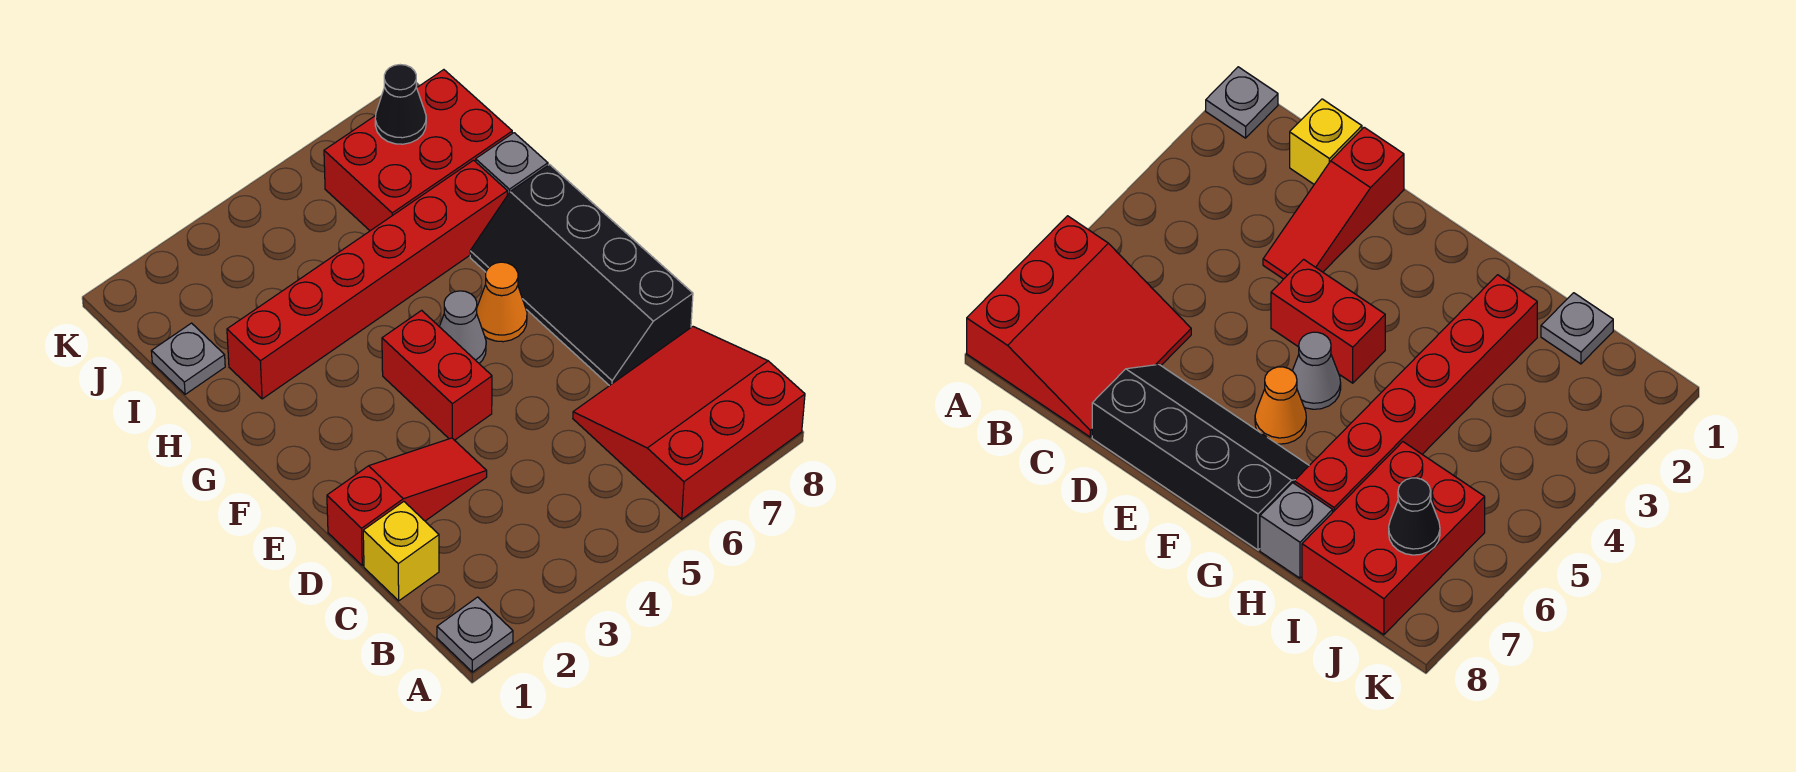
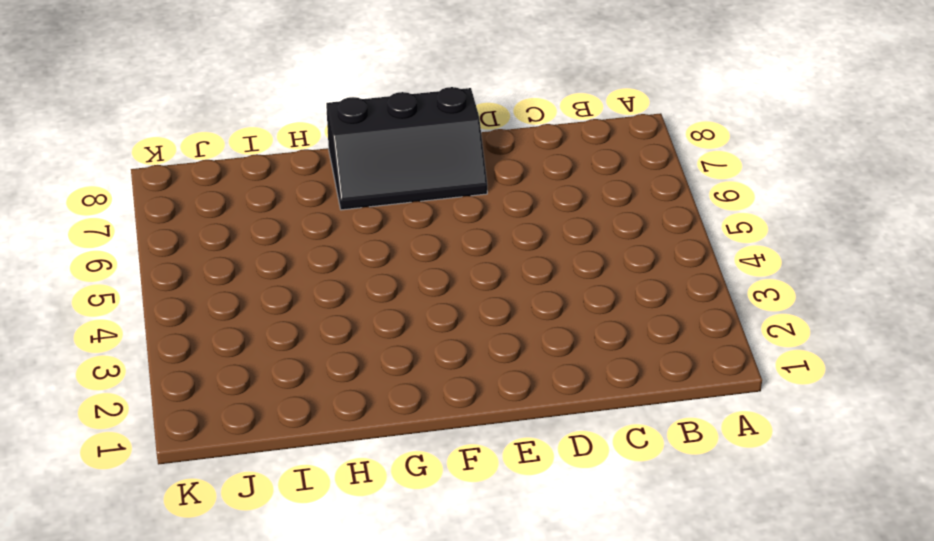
black 2x3 slope [326,87,487,210] -> black 2x4 slope [470,165,693,386]
none -> grey 1x1 plate [437,597,513,672]
none -> red 3x3 slope [573,327,805,519]
none -> yellow 1x1 brick [363,502,439,601]

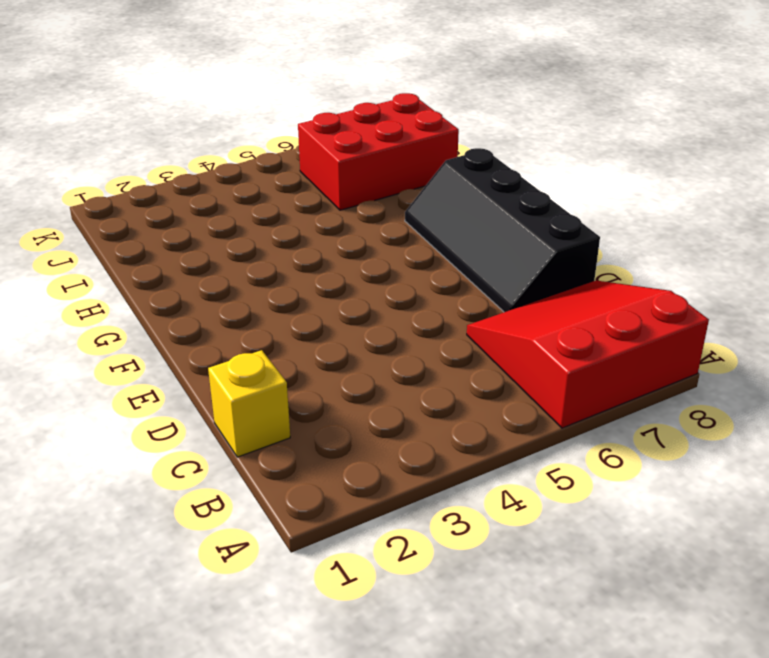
none -> grey 1x1 plate [437,597,513,672]
none -> red 1x3 slope [327,438,487,566]
none -> red 1x2 brick [382,310,492,440]

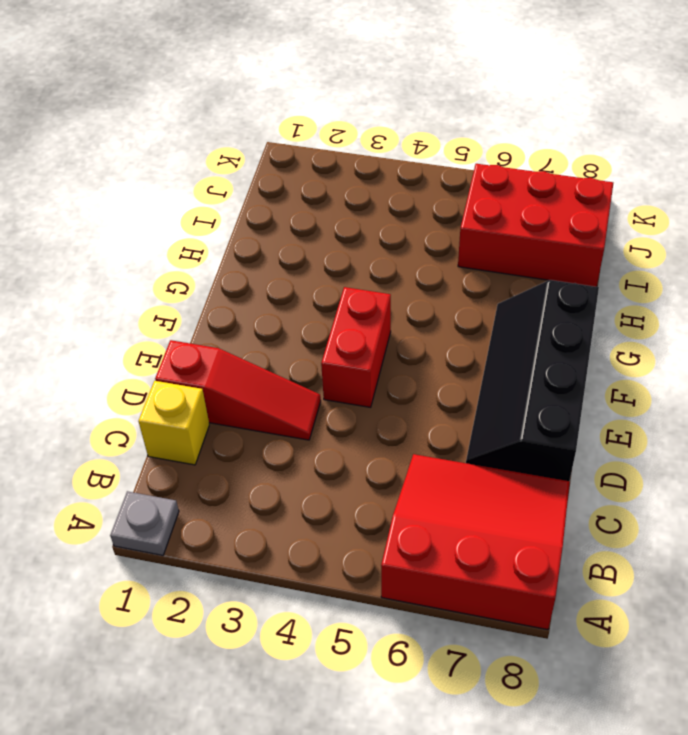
none -> grey 1x1 cone [439,291,486,363]
none -> orange 1x1 cone [477,262,527,342]
none -> red 1x6 brick [227,160,507,399]

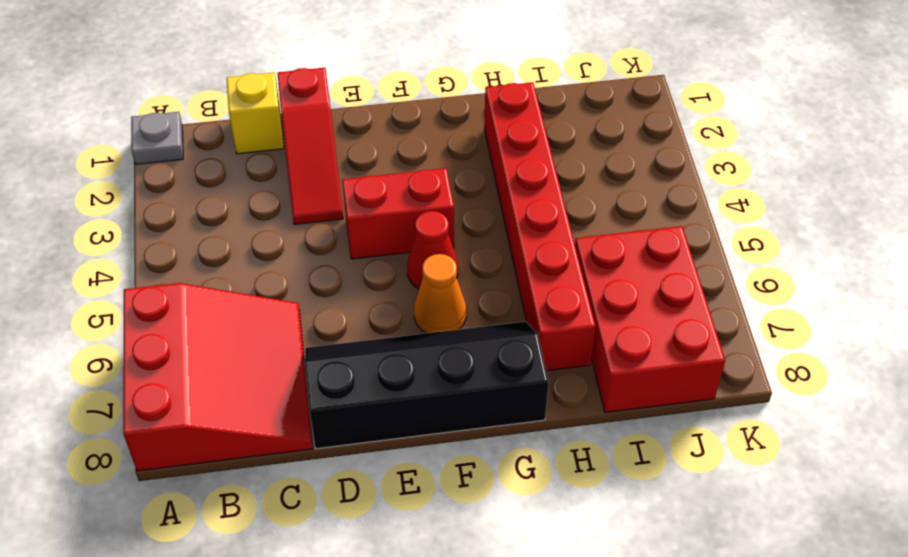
red 1x1 cone [407,211,458,289] -> grey 1x1 cone [439,291,486,363]
none -> grey 1x1 brick [476,133,548,195]
none -> grey 1x1 plate [151,323,225,394]
none -> black 1x1 cone [375,65,426,144]

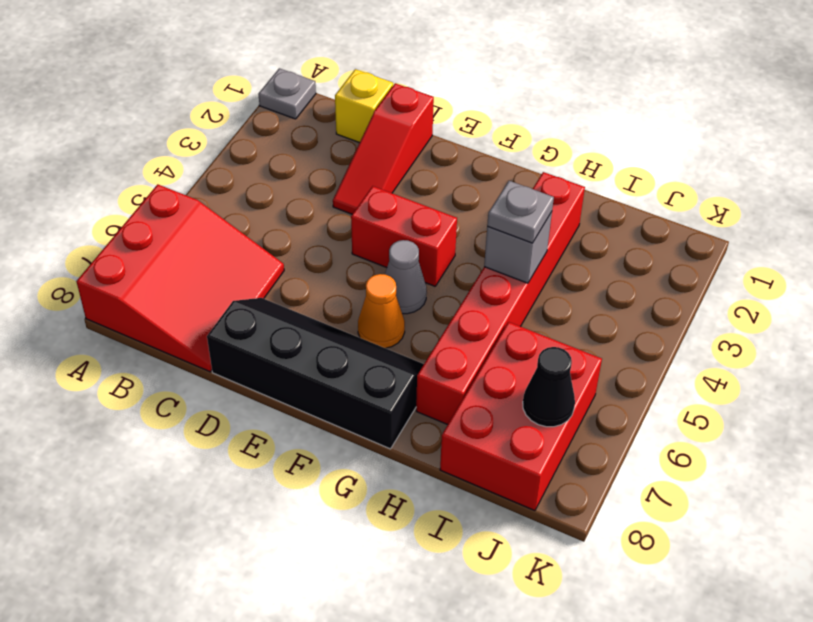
grey 1x1 brick [484,212,552,283] -> grey 1x1 brick moved to [476,133,548,195]
grey 1x1 plate [487,181,554,243] -> grey 1x1 plate moved to [151,323,225,394]

